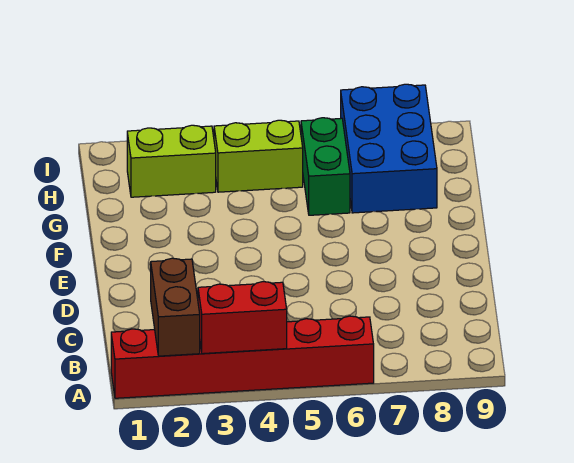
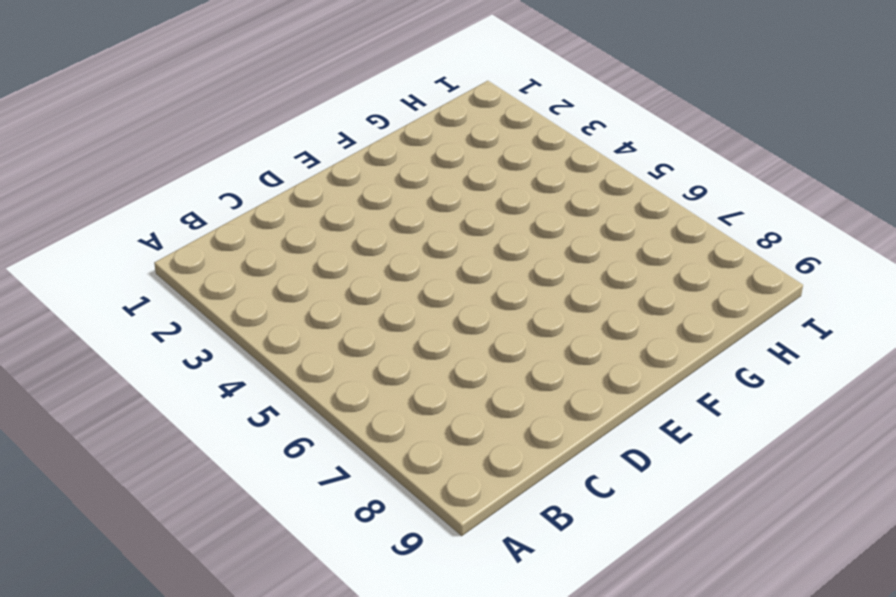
none -> red 1x6 brick [111,316,374,398]
none -> green 1x2 brick [301,118,350,215]

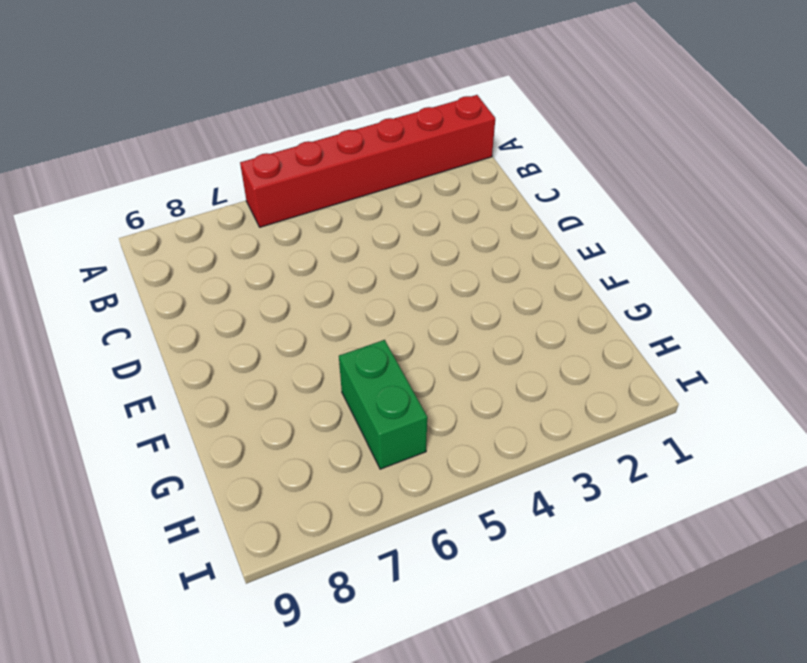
none -> blue 2x3 brick [341,84,437,213]
none -> lime 1x2 brick [127,125,216,197]

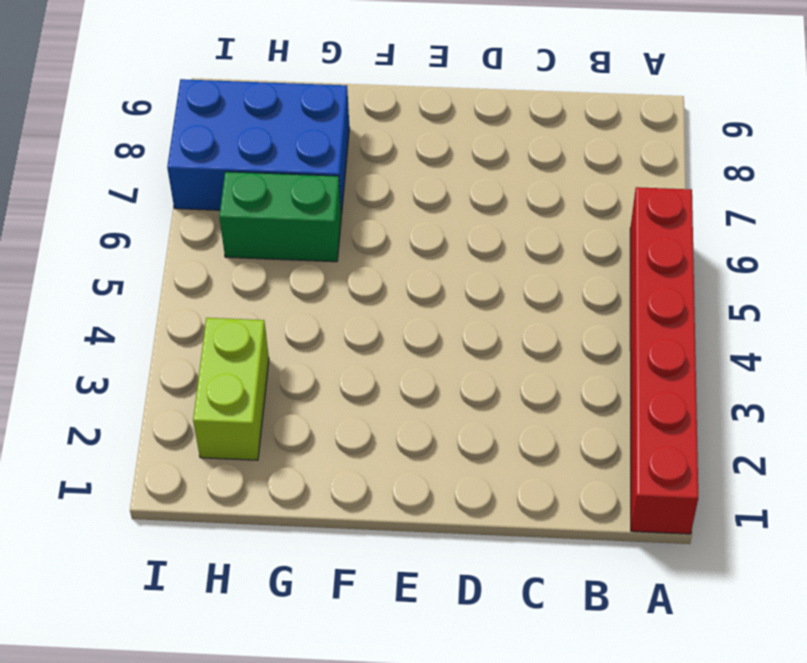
none -> lime 1x2 brick [214,120,303,192]
none -> brown 1x2 brick [151,258,200,356]

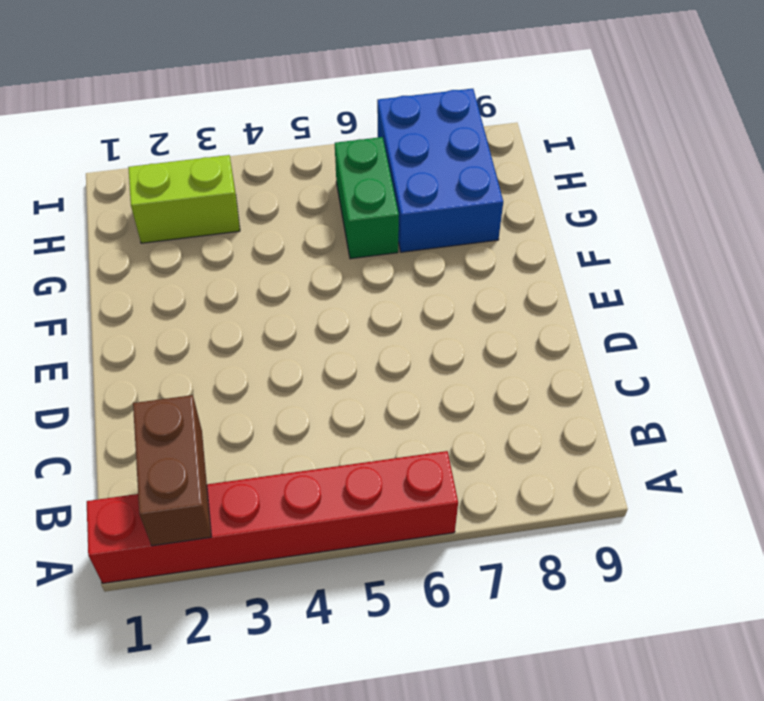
none -> lime 1x2 brick [214,120,303,192]
none -> red 1x2 brick [198,282,287,354]

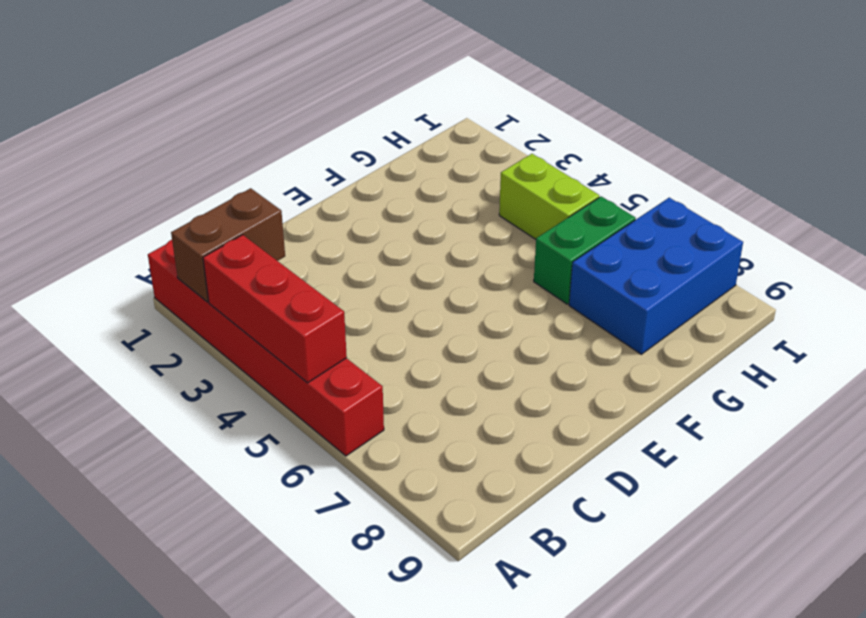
red 1x3 brick [203,235,347,383] -> red 1x2 brick [198,282,287,354]
none -> lime 1x2 brick [127,125,216,197]

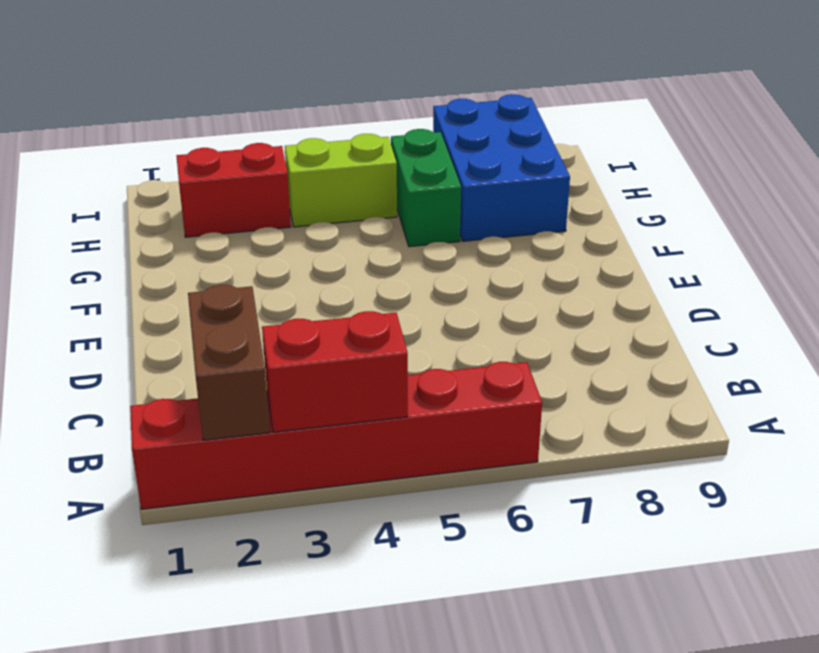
red 1x2 brick [177,143,291,237] -> lime 1x2 brick [127,125,216,197]

